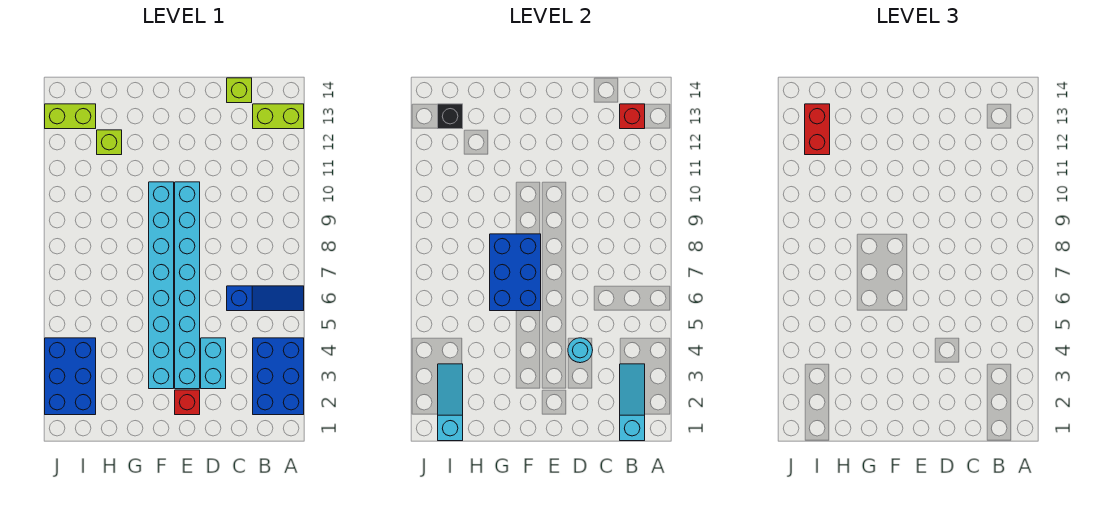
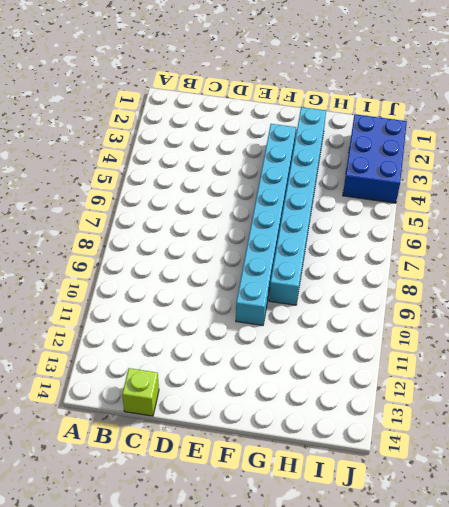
cyan 1x8 brick [269,107,326,305] -> cyan 1x8 brick moved to [175,182,200,389]
none -> blue 2x3 brick [253,338,304,415]
none -> blue 1x3 slope [227,286,304,311]
none -> lime 1x2 brick [253,104,304,129]

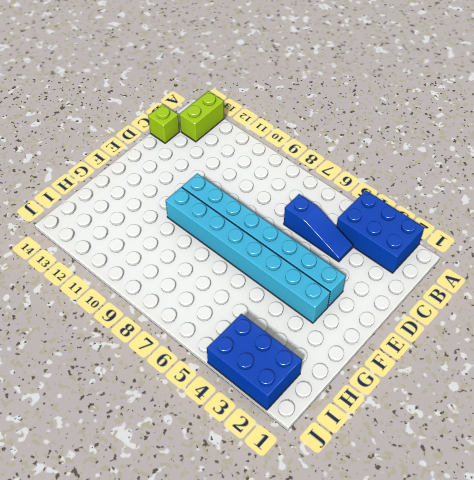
blue 1x3 slope [284,194,353,262] -> blue 1x3 slope turned to [227,286,304,311]
none -> cyan 1x2 brick [201,338,226,389]
none -> red 1x1 brick [175,390,200,415]
none -> lime 1x1 brick [97,130,122,155]

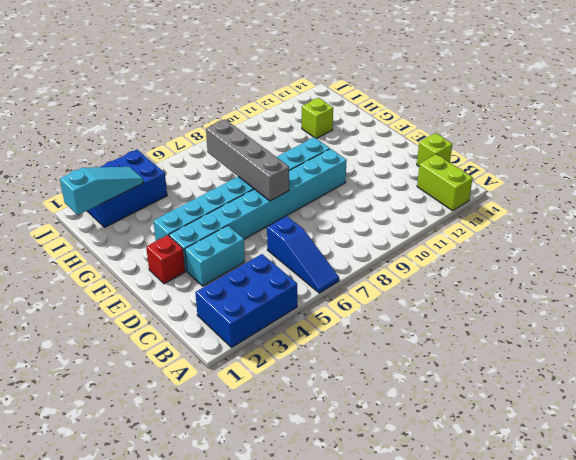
grey 1x4 brick [206,119,289,201] -> blue 2x3 brick [490,234,541,311]
none -> lime 1x2 brick [45,104,96,129]
none -> cyan 1x3 slope [620,364,645,441]
none -> red 1x1 brick [620,104,645,129]

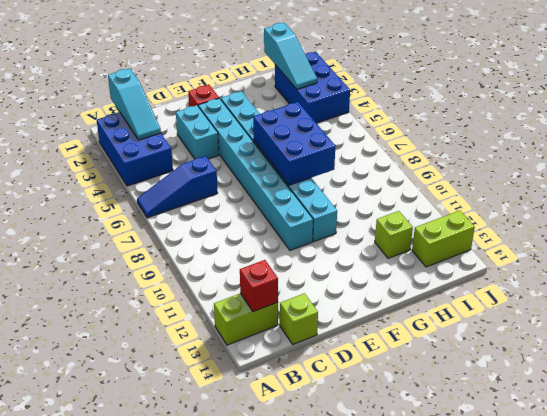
none -> cyan 1x1 round brick [568,338,593,363]
none -> black 1x1 brick [438,104,463,129]
none -> red 1x2 brick [805,104,830,155]

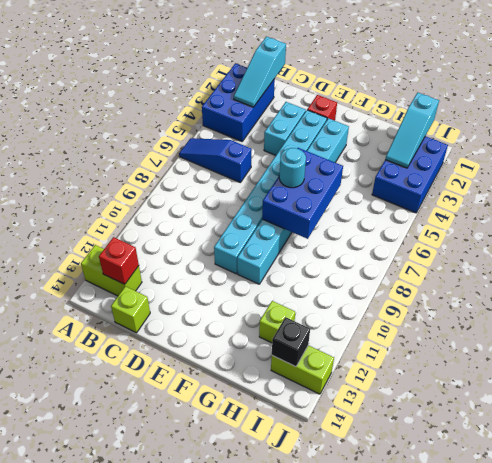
cyan 1x1 round brick [279,148,306,188] -> cyan 1x1 round brick moved to [568,338,593,363]
none -> red 1x2 brick [805,104,830,155]

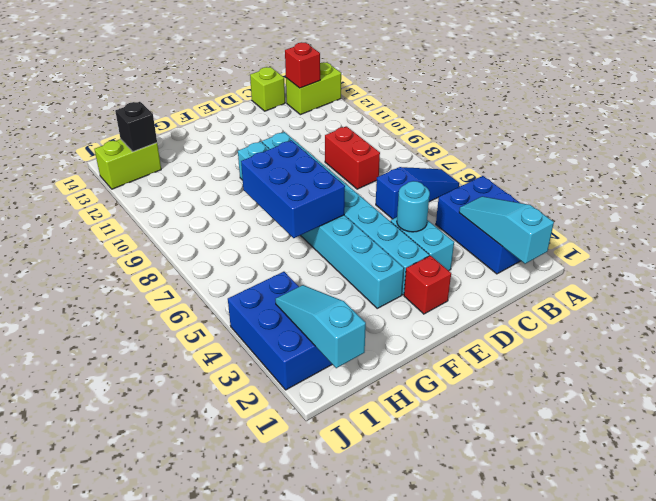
red 1x2 brick [325,126,380,189] -> red 1x2 brick moved to [805,104,830,155]
none -> lime 1x1 brick [97,130,122,155]

